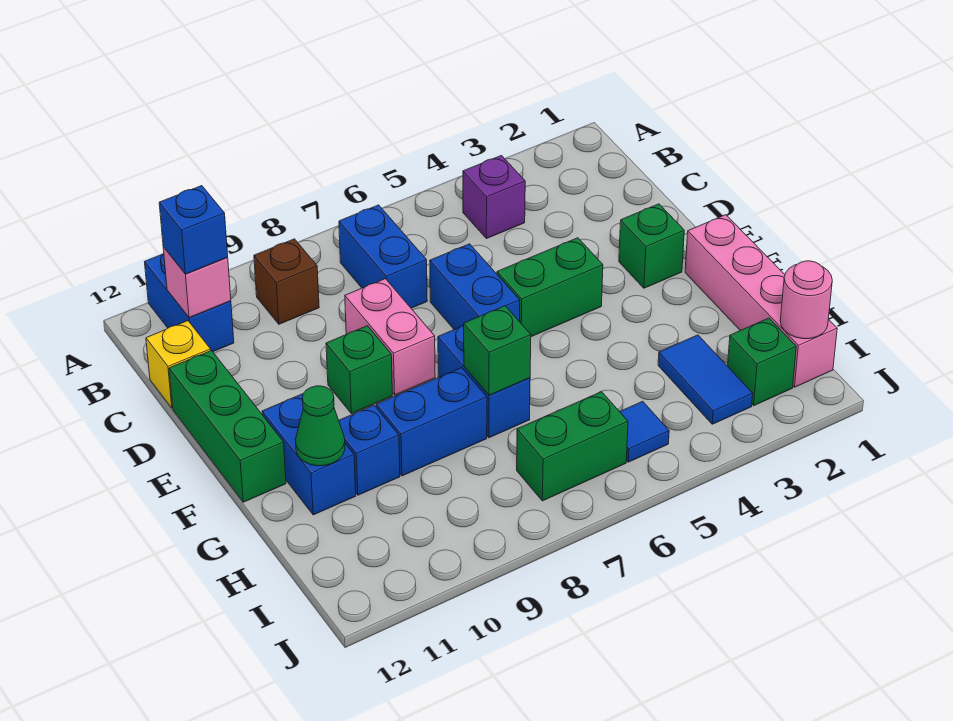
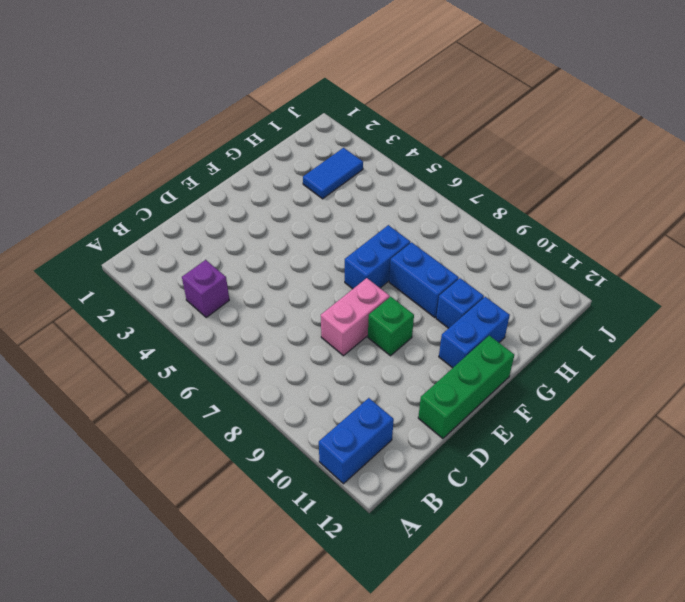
none -> blue 1x2 brick [339,205,427,308]
none -> brown 1x1 brick [254,239,319,324]
none -> yellow 1x1 brick [146,321,211,408]

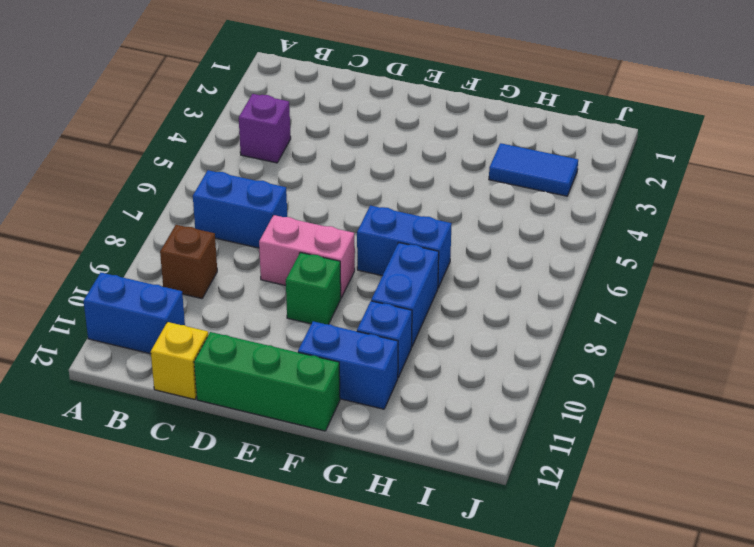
none -> blue 1x2 brick [430,244,520,329]
none -> green 1x1 brick [619,204,684,288]
none -> green 1x2 brick [497,238,603,337]

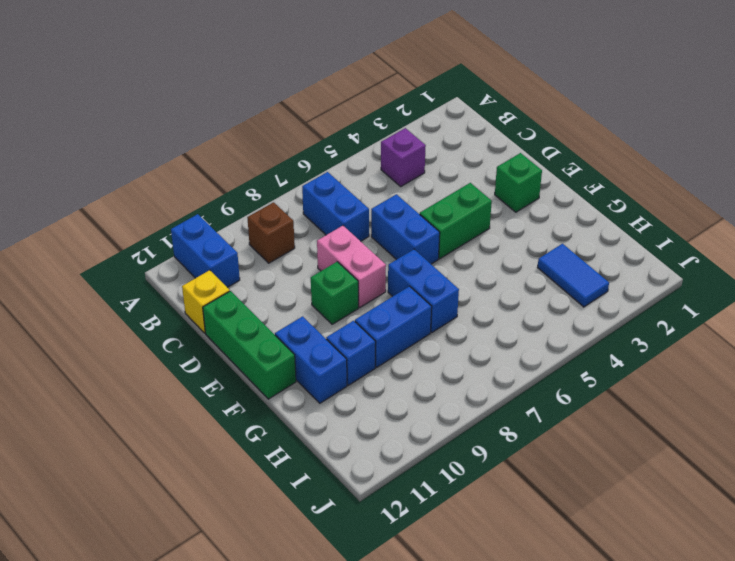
none -> pink 1x4 brick [685,215,837,387]
none -> green 1x1 brick [728,318,796,406]
none -> blue 1x1 tile [620,401,669,462]

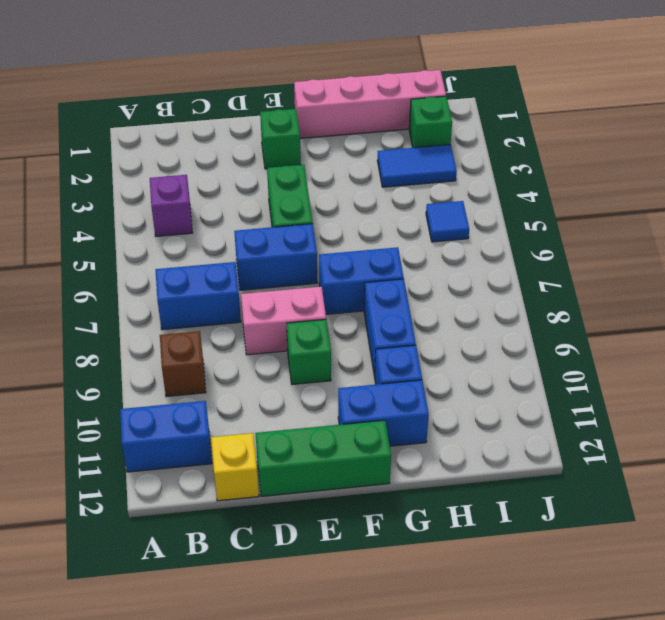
none -> green 1x2 brick [517,392,628,501]
none -> pink 1x1 brick [163,247,231,318]
none -> green 1x1 brick [464,306,531,395]

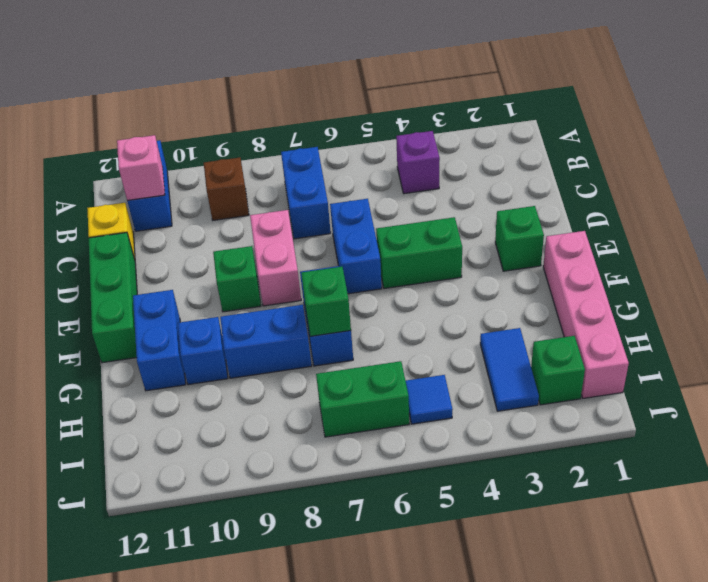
none -> green 1x1 cone [296,386,345,466]
none -> pink 1x1 round brick [780,261,832,339]
none -> blue 1x1 brick [159,186,228,274]

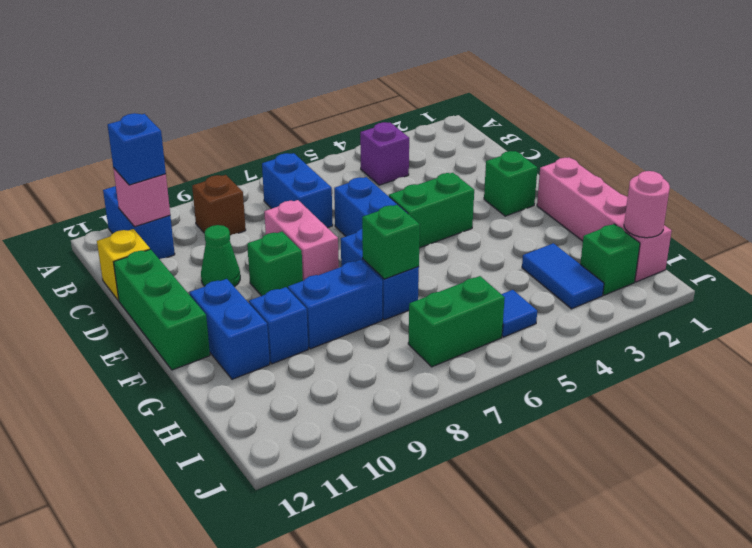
green 1x1 cone [201,225,240,287] -> green 1x1 cone moved to [296,386,345,466]

